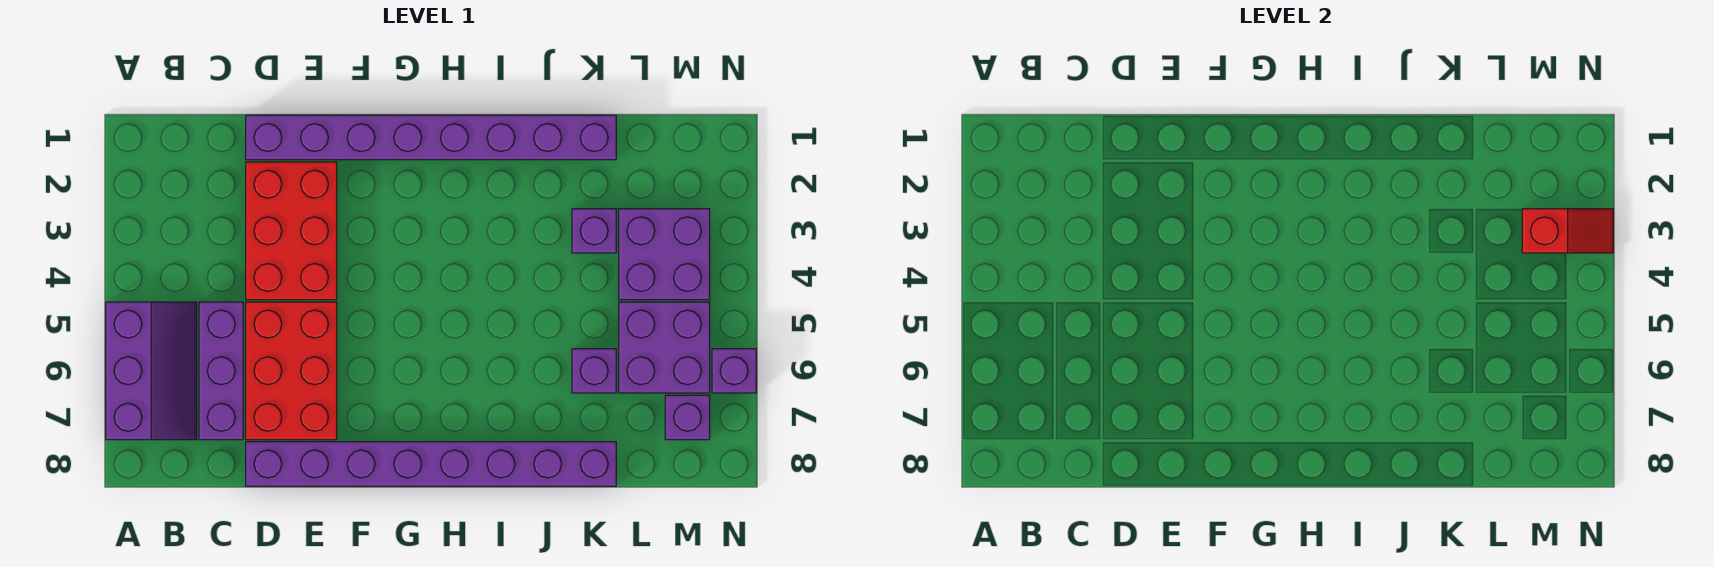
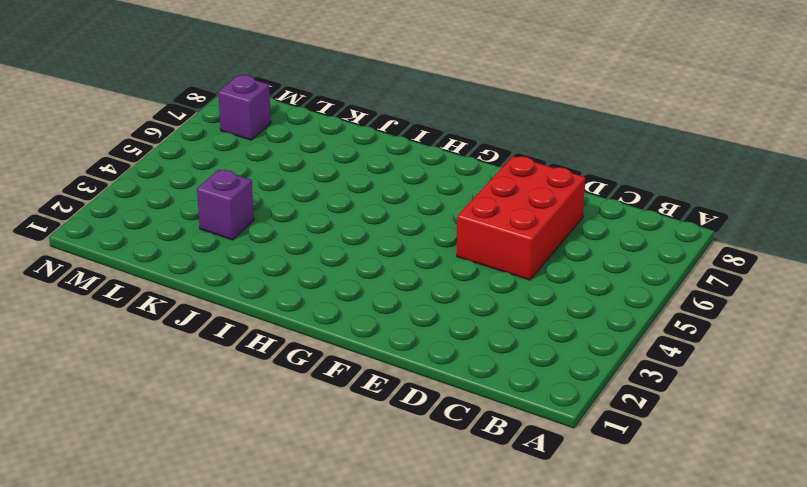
none -> purple 2x3 slope [106,302,197,440]
none -> purple 1x3 brick [199,302,243,440]
none -> purple 1x8 brick [246,115,616,160]

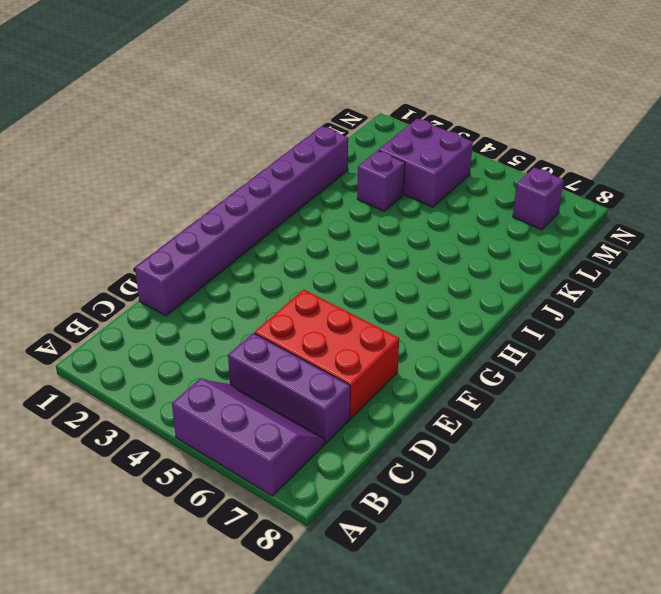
none -> red 2x3 brick [246,162,337,300]
none -> purple 1x8 brick [246,442,616,486]
none -> purple 1x1 brick [572,349,616,393]

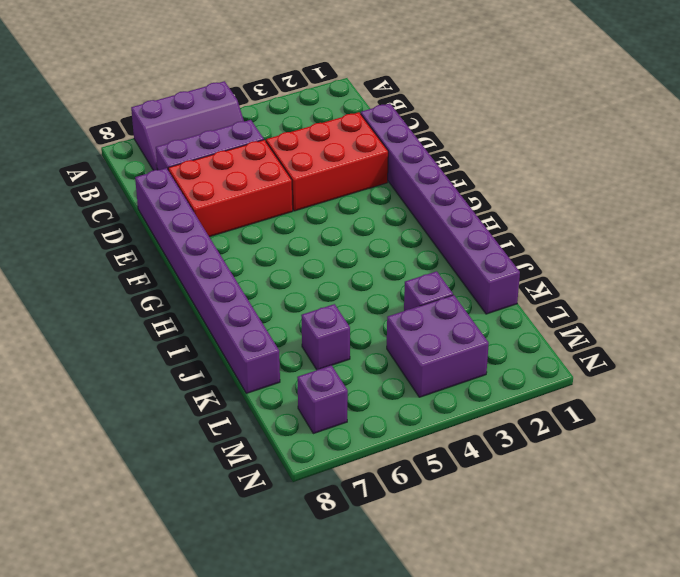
none -> purple 2x2 brick [619,302,710,393]
none -> purple 1x1 brick [712,349,756,393]
none -> red 1x2 slope [1522,209,1613,253]

